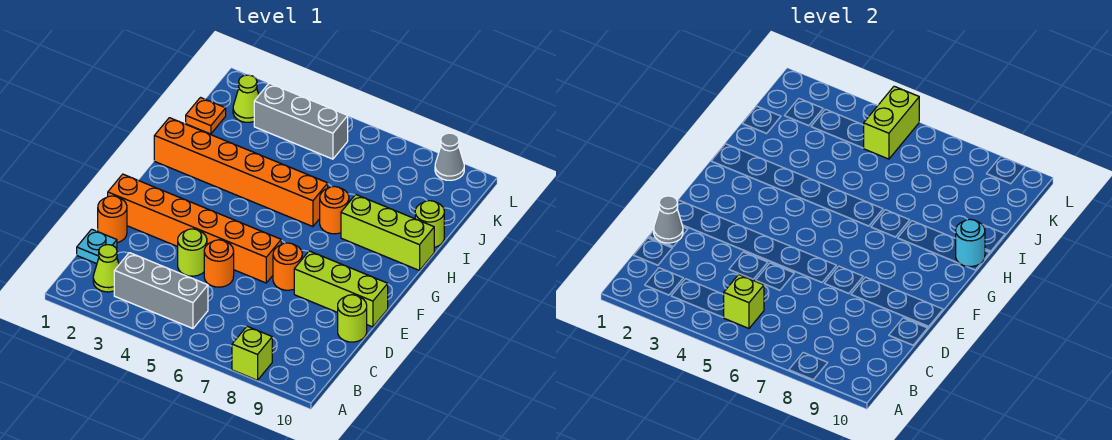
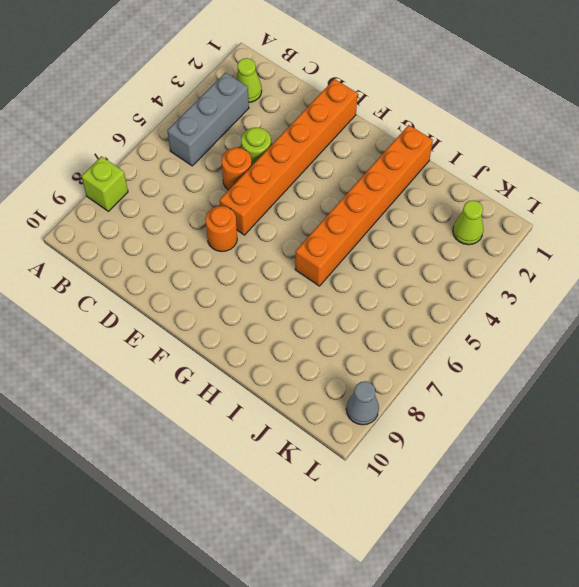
none -> cyan 1x1 plate [77,229,117,264]
none -> orange 1x1 round brick [98,196,127,243]
none -> lime 1x1 round brick [338,295,367,342]

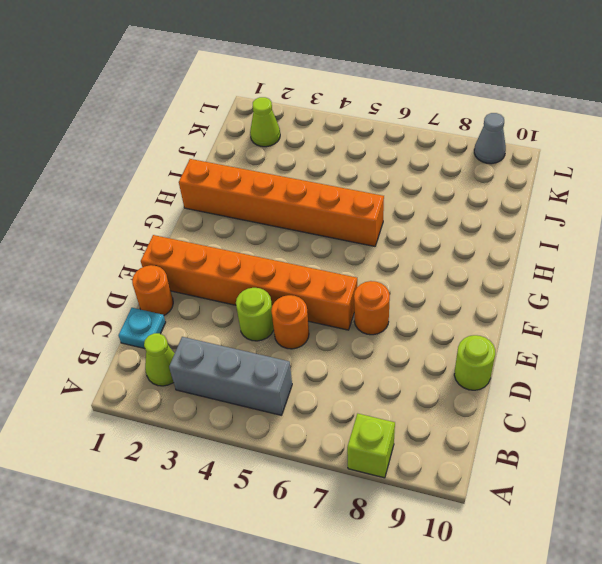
none -> lime 1x3 brick [294,251,388,327]
none -> orange 1x1 round brick [320,186,349,234]
none -> lime 1x3 brick [341,195,434,271]

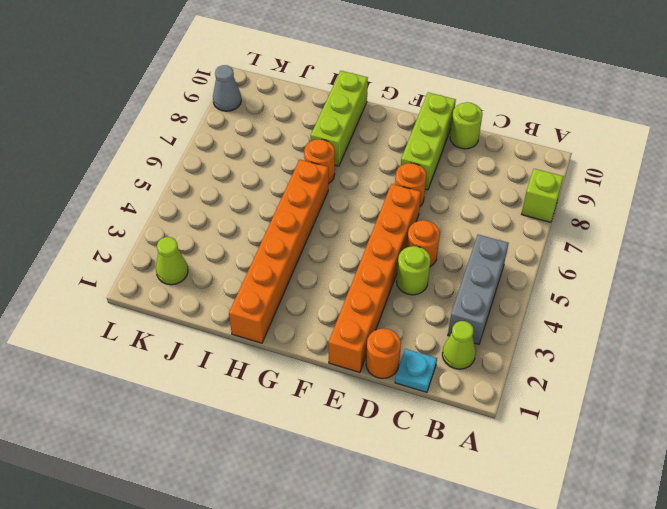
none -> lime 1x1 round brick [415,201,444,247]
none -> orange 1x1 plate [186,98,226,134]
none -> grey 1x3 brick [254,83,348,159]

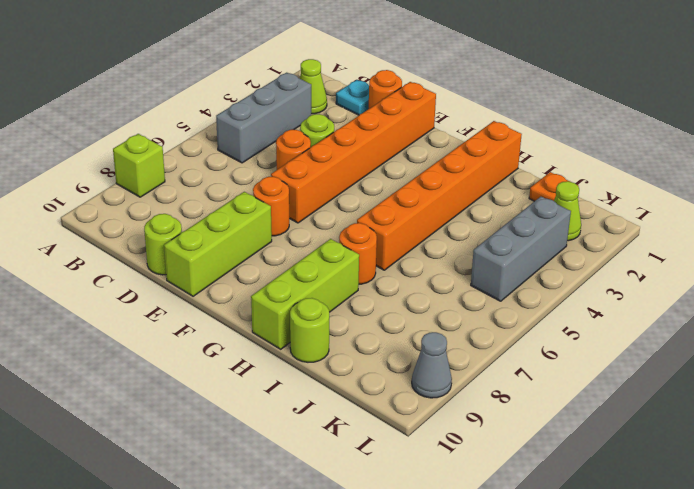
none -> lime 1x1 brick [723,275,764,328]
none -> grey 1x1 cone [654,196,683,243]
none -> cyan 1x1 round brick [956,219,985,267]

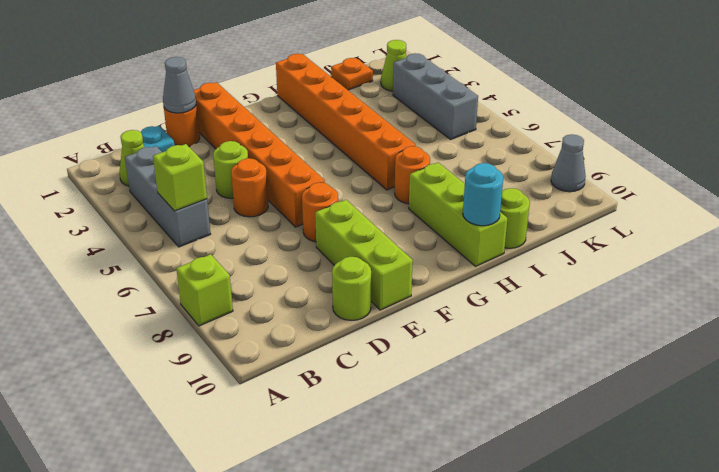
none -> lime 1x2 brick [864,86,919,159]

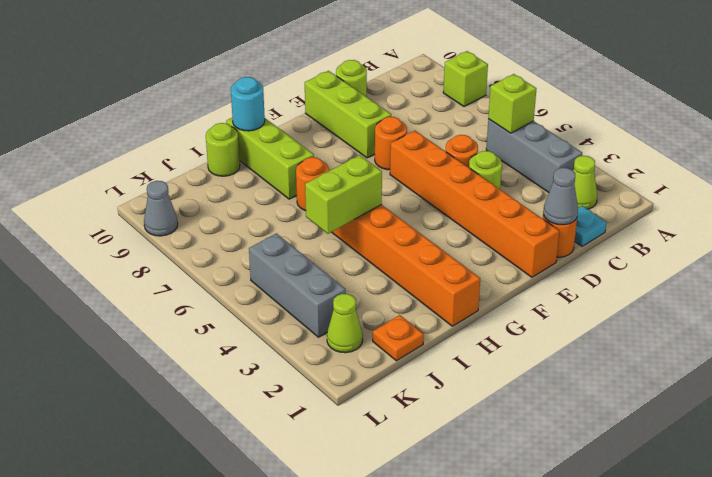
lime 1x2 brick [305,155,382,234] -> lime 1x2 brick moved to [864,86,919,159]

